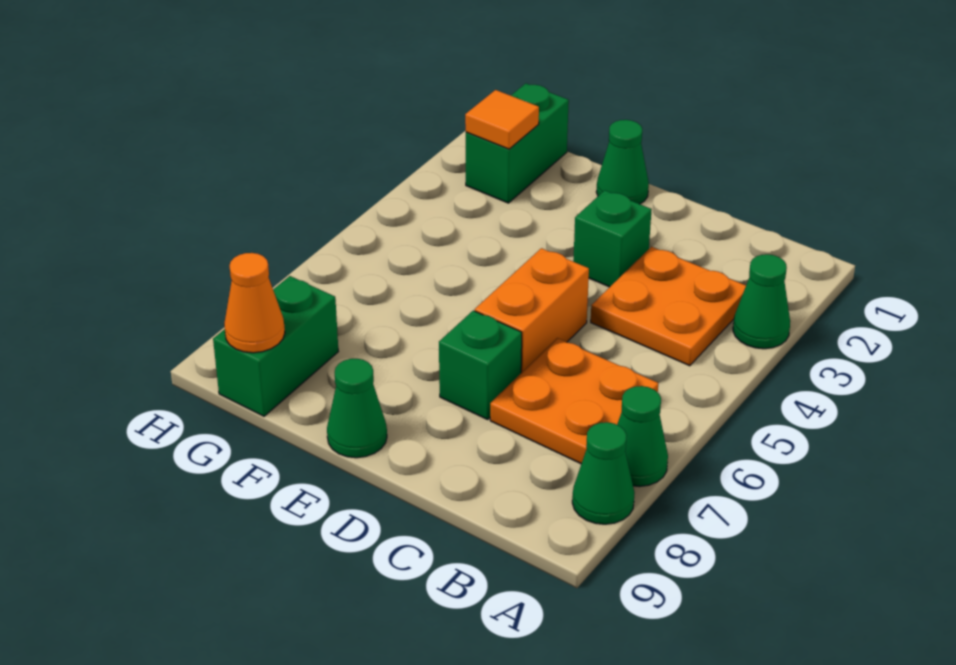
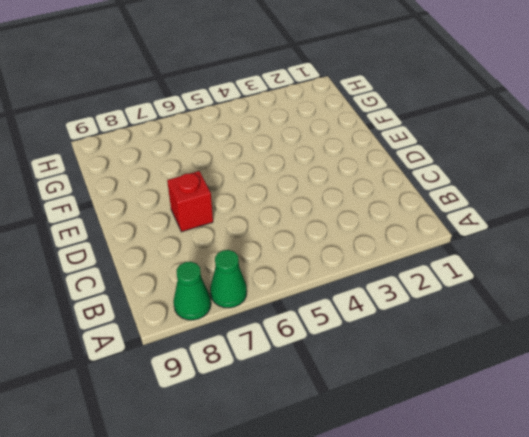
red 1x1 brick [167,171,213,232] -> green 1x1 brick [439,311,522,419]
none -> green 1x1 cone [733,254,790,349]
none -> orange 2x2 plate [591,247,746,366]
none -> orange 2x2 plate [490,338,658,464]

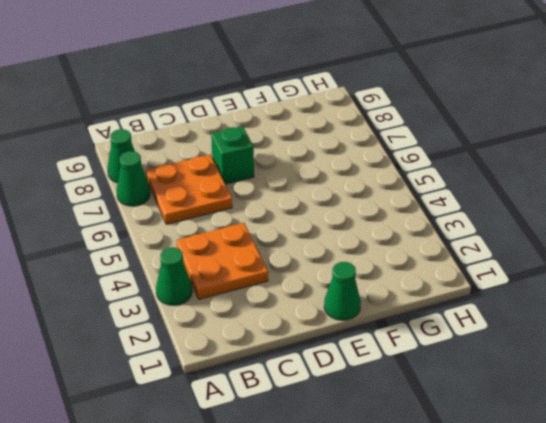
none -> green 1x1 brick [573,190,652,287]
none -> orange 1x2 brick [475,248,589,373]
none -> green 1x1 cone [327,359,387,458]

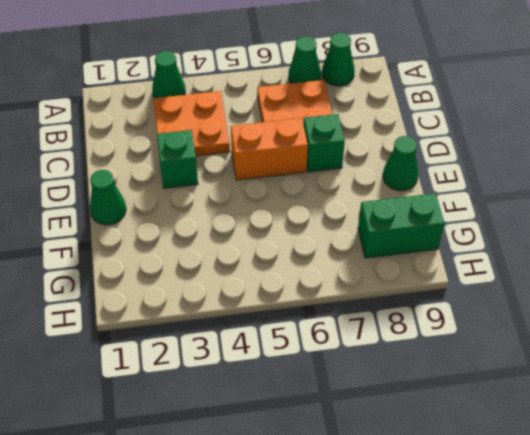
none -> green 1x2 brick [466,83,569,203]
none -> orange 1x1 tile [465,90,539,149]
none -> orange 1x1 cone [224,253,285,353]

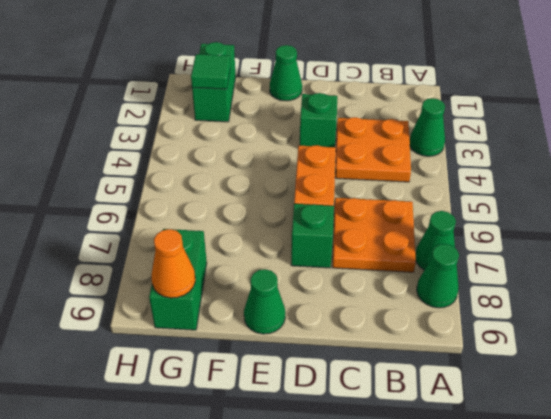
green 1x1 tile [191,54,230,89] -> orange 1x1 tile [465,90,539,149]

